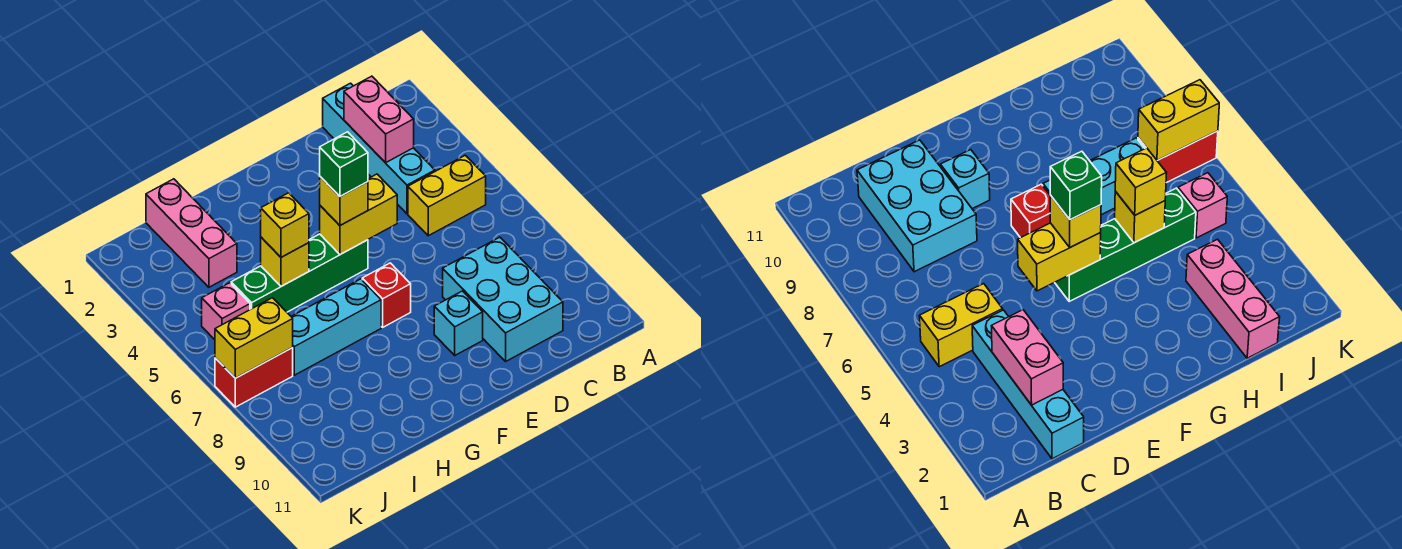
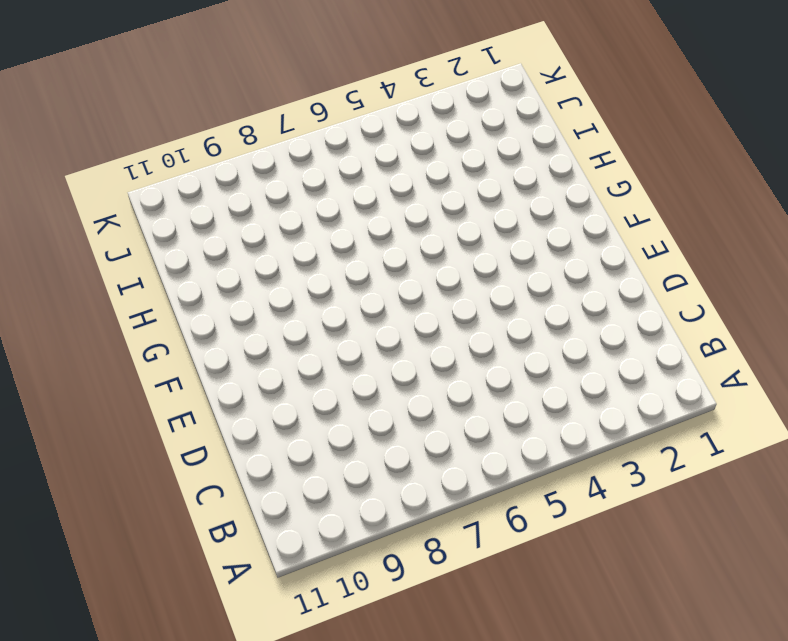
none -> yellow 1x2 brick [408,155,486,236]
none -> cyan 1x4 brick [323,83,435,214]
none -> cyan 2x3 brick [443,237,563,361]

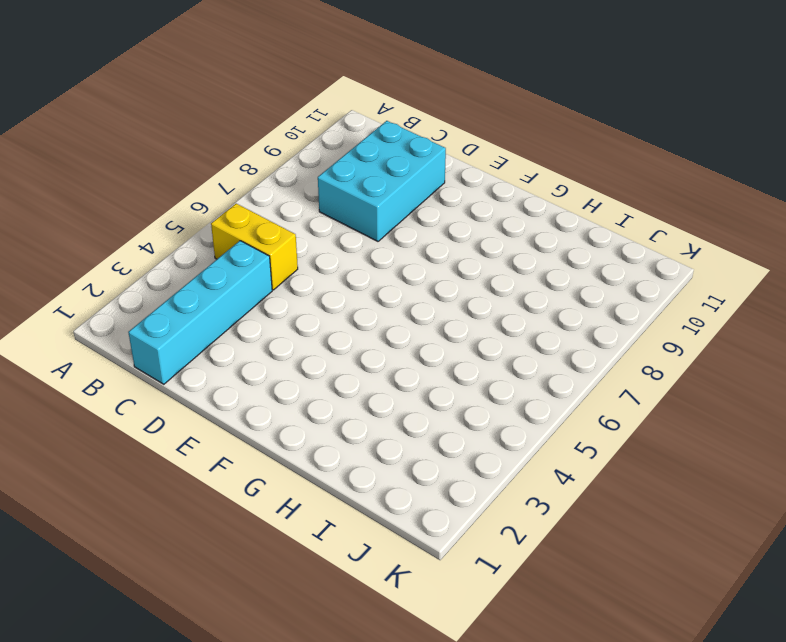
none -> cyan 1x1 brick [434,291,483,355]
none -> green 1x4 brick [231,234,368,312]
none -> red 1x1 brick [362,263,411,327]

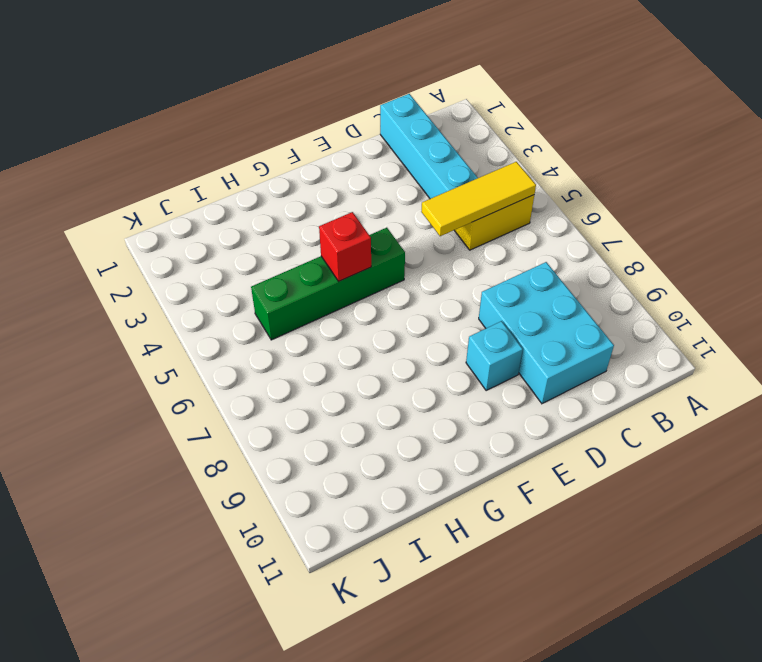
yellow 1x3 tile [421,162,536,236] -> none
red 1x1 brick [319,212,371,281] -> red 1x1 brick moved to [362,263,411,327]
none -> cyan 1x3 brick [291,279,381,375]
none -> pink 1x3 brick [146,179,237,287]
none -> pink 1x1 brick [202,283,250,340]

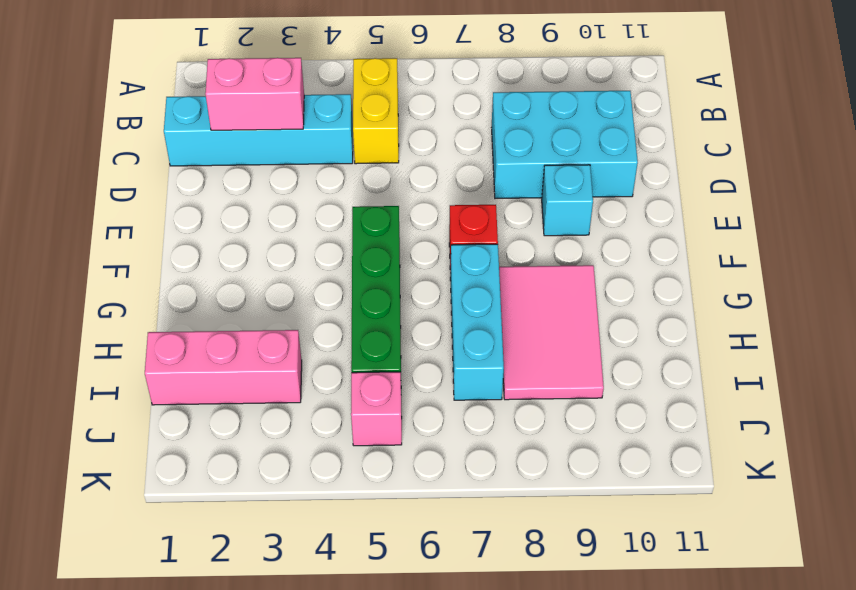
pink 2x3 tile [499,265,604,400] -> none
none -> red 1x2 brick [215,348,293,407]
none -> yellow 1x2 brick [320,174,397,255]
none -> yellow 1x1 brick [261,237,309,286]

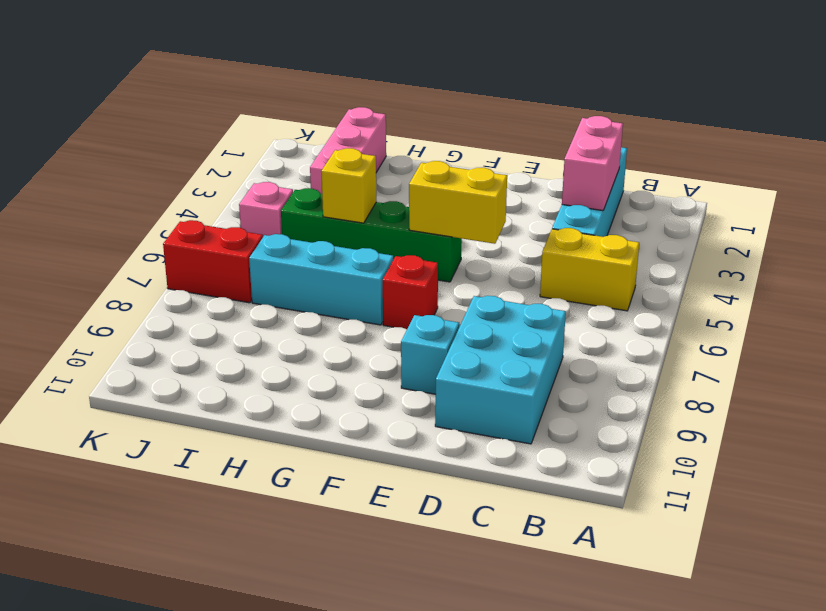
none -> yellow 1x2 brick [215,298,293,378]
none -> yellow 1x1 brick [320,177,368,225]
none -> yellow 1x1 brick [261,193,309,257]

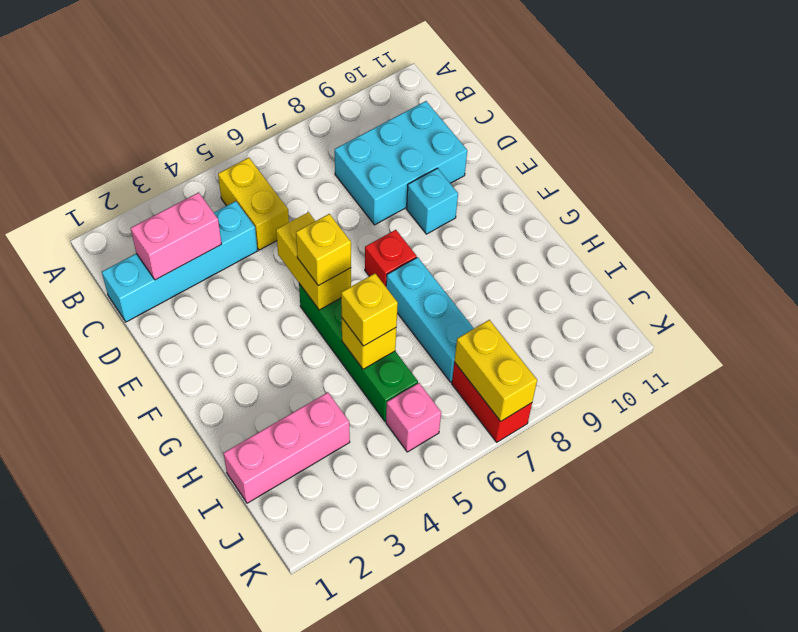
none -> green 1x1 brick [320,132,368,196]

